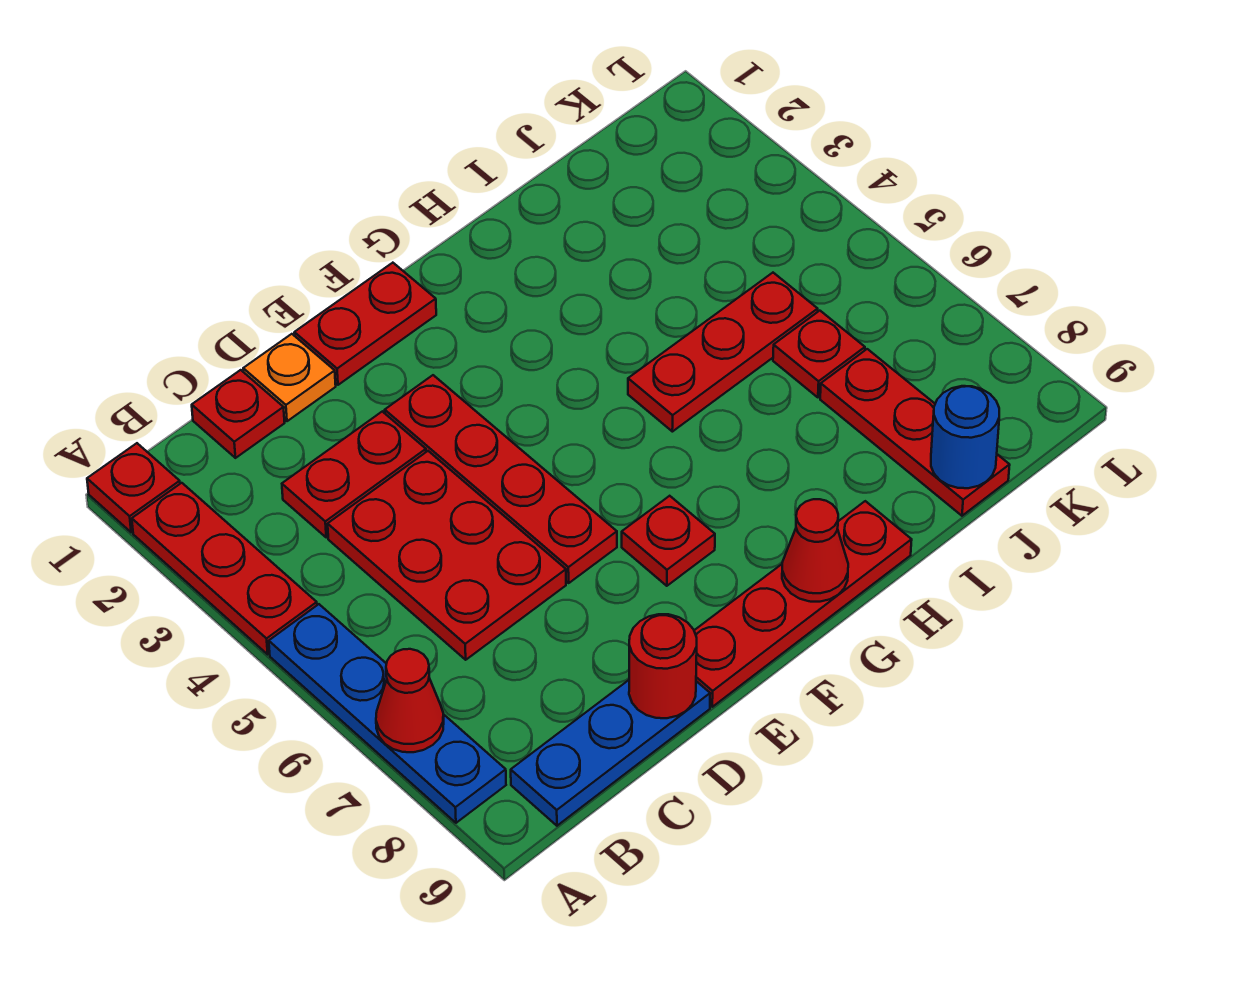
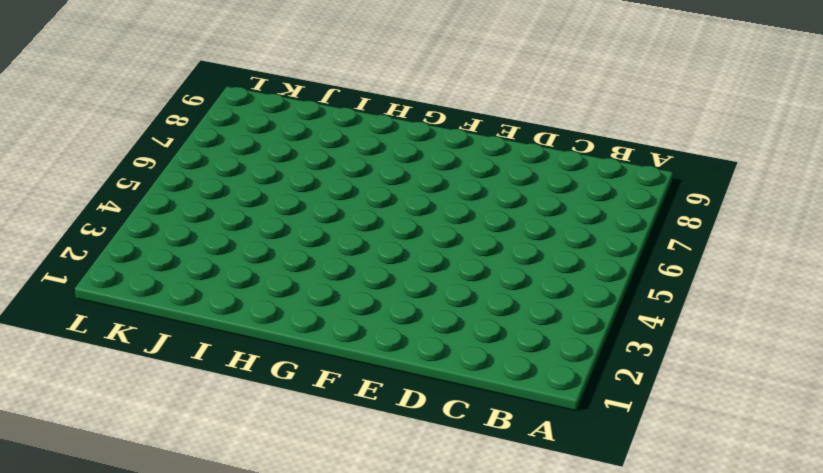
none -> red 1x1 plate [87,443,180,532]
none -> red 1x3 plate [132,483,317,654]
none -> blue 1x4 plate [269,604,506,823]

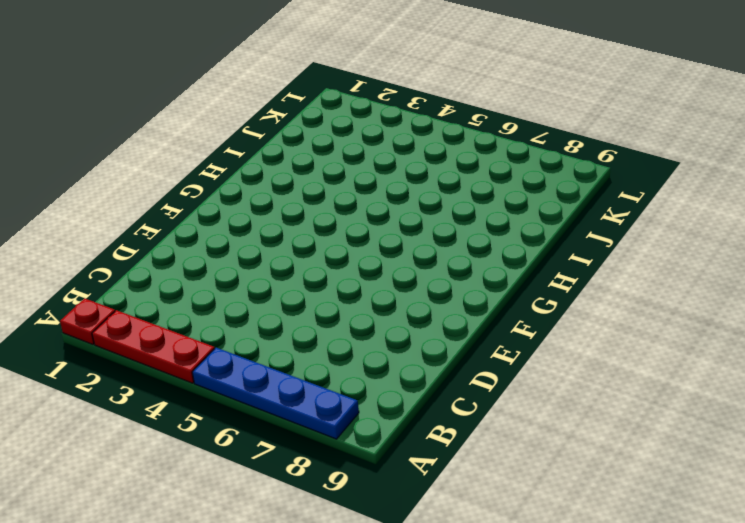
none -> blue 1x3 plate [511,680,710,826]
none -> red 1x1 plate [192,370,285,458]
none -> red 1x2 plate [282,411,426,537]

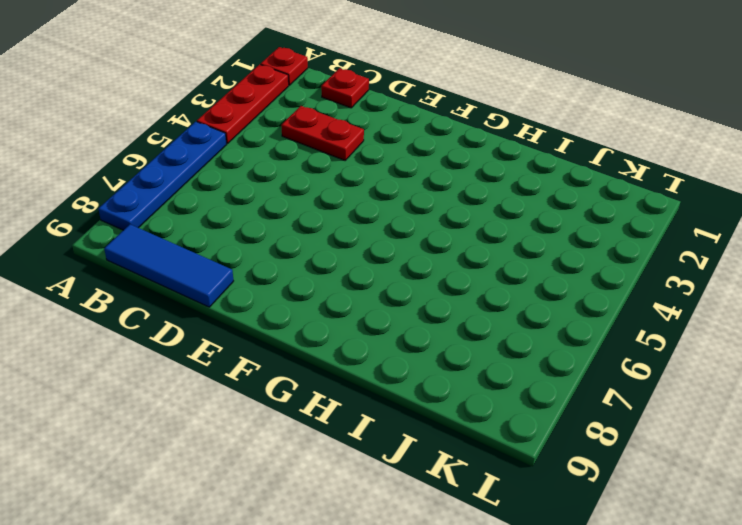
blue 1x3 tile [104,224,233,307] -> blue 1x3 plate [511,680,710,826]
none -> red 2x3 plate [328,451,566,660]
none -> orange 1x1 plate [243,334,336,421]
none -> red 1x2 plate [294,263,436,385]

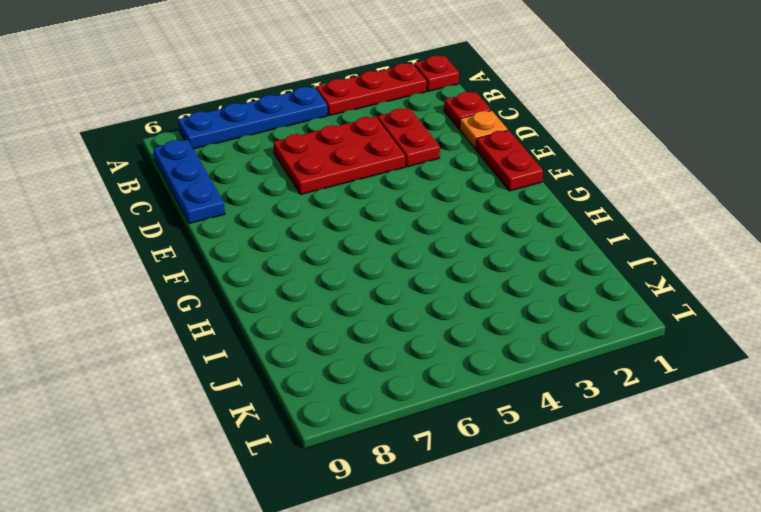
none -> red 1x4 plate [385,375,617,583]
none -> red 1x4 plate [694,501,912,707]
none -> red 1x1 plate [622,496,715,586]

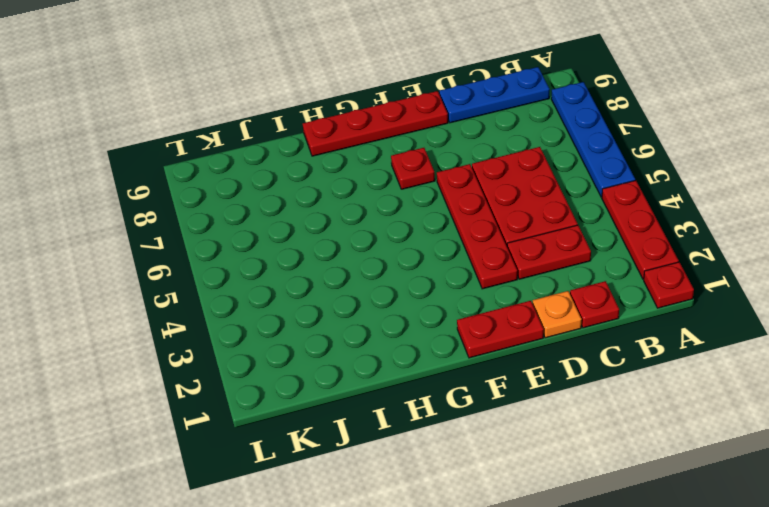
none -> red 1x3 plate [628,273,818,432]
none -> red 1x1 plate [773,311,865,397]
none -> red 1x3 plate [820,349,1010,516]

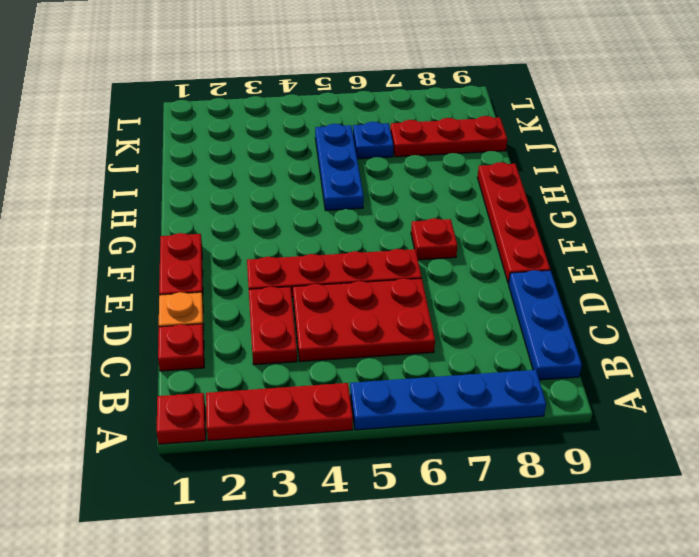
blue 1x3 plate [315,124,364,210] -> red 1x3 plate [628,273,818,432]
blue 1x1 plate [353,122,393,159] -> red 1x1 plate [773,311,865,397]
none -> red 1x1 cone [376,649,444,752]
none -> red 1x1 round brick [629,614,697,718]
none -> red 1x1 cone [782,499,848,602]

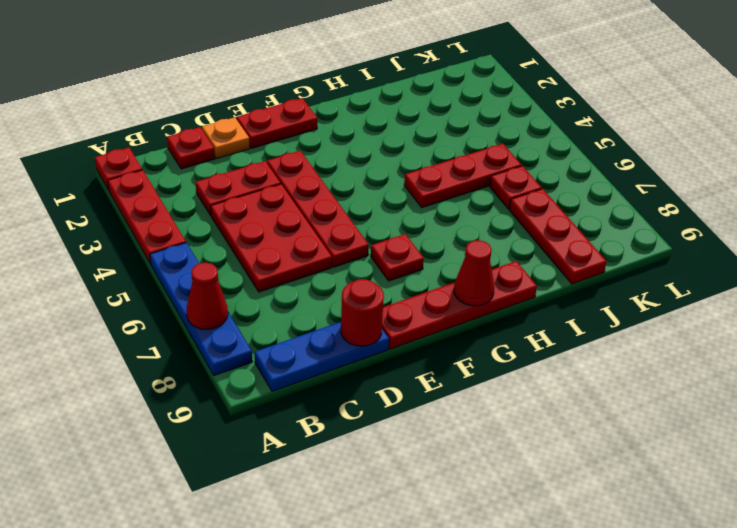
none -> blue 1x1 round brick [931,386,999,488]

